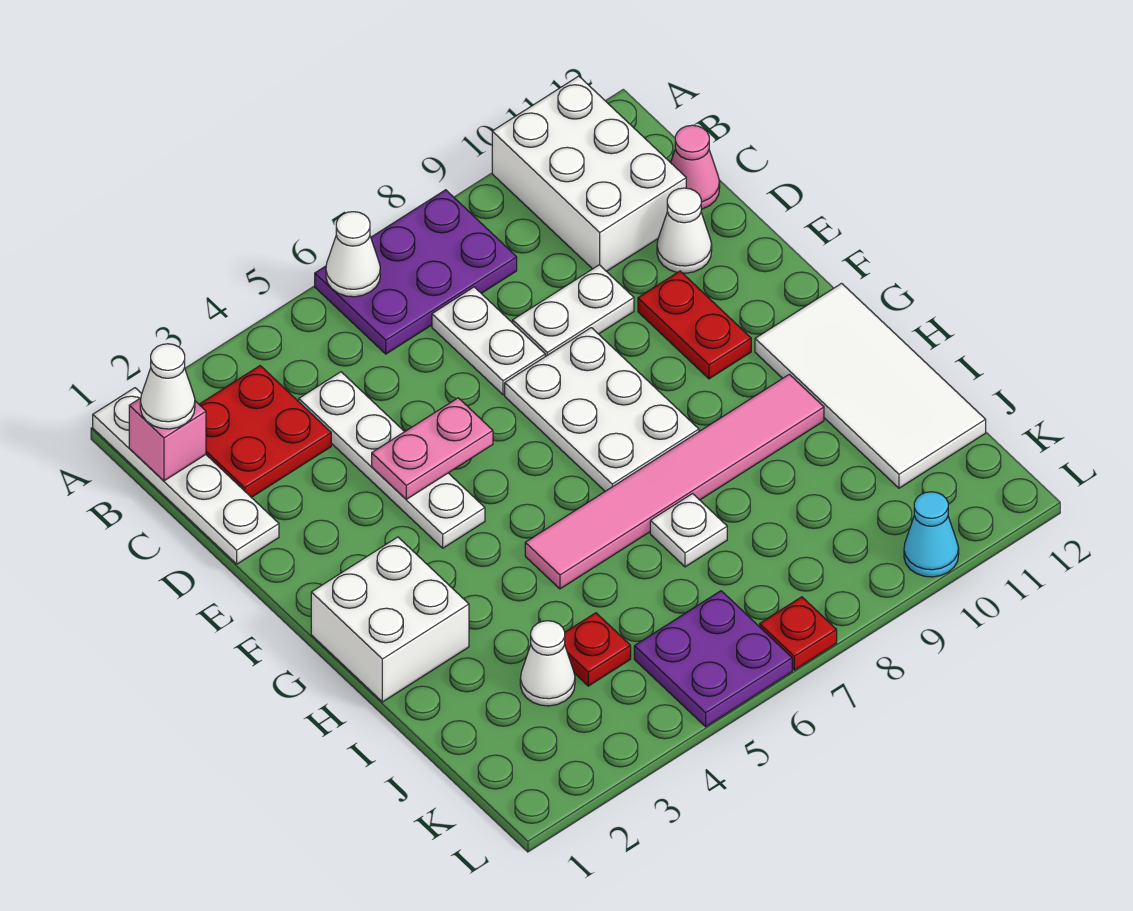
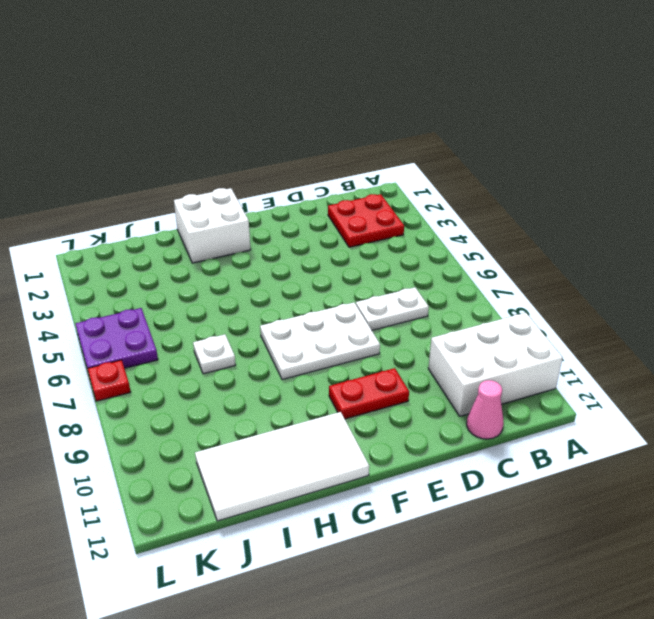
none -> white 1x4 plate [93,388,279,564]
none -> purple 2x3 plate [315,190,517,354]
none -> white 1x4 plate [299,372,485,548]

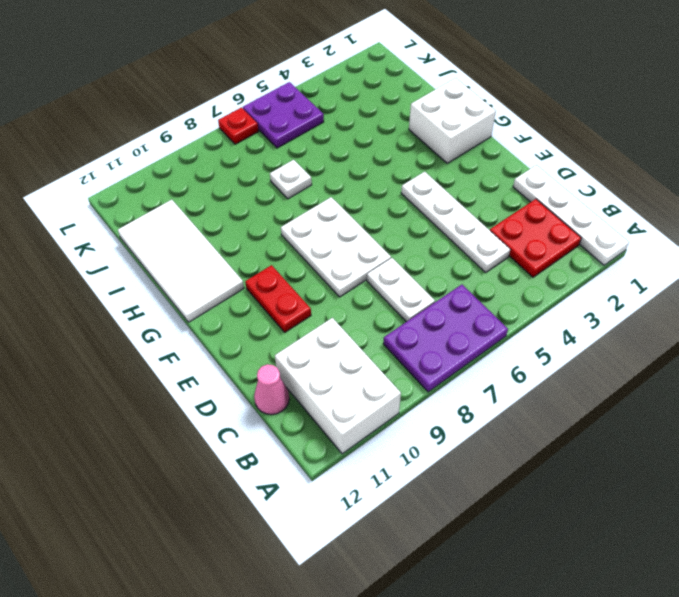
none -> white 1x2 plate [513,265,634,356]
none -> white 1x1 cone [657,188,712,273]
none -> pink 1x6 tile [525,374,824,589]

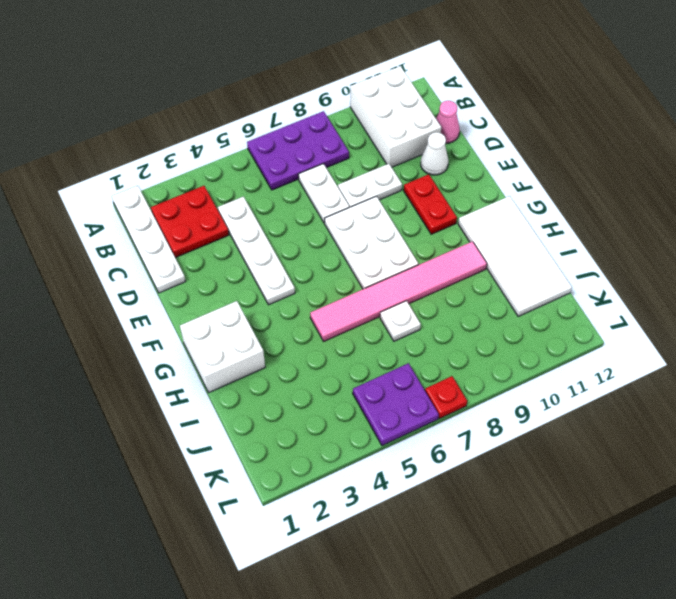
none -> white 1x1 cone [520,621,575,706]
none -> red 1x1 plate [565,613,631,686]
none -> cyan 1x1 cone [904,492,959,577]

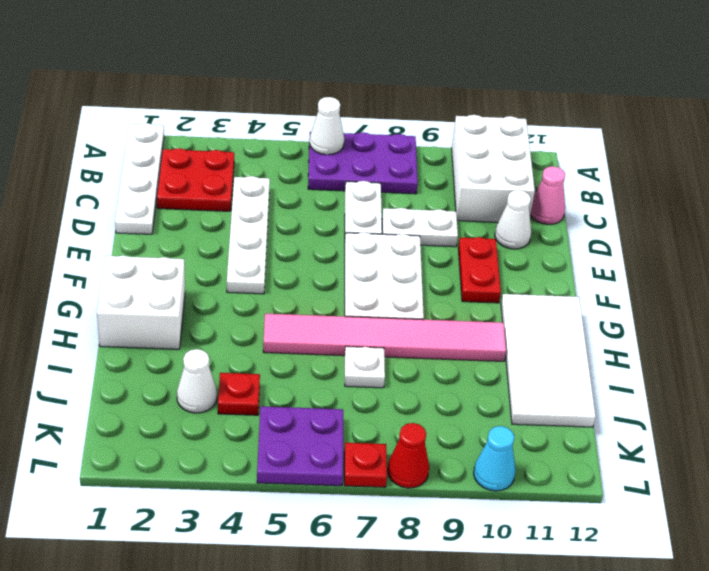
red 1x1 cone [388,423,429,488] -> none
none -> pink 1x1 brick [129,398,206,481]
none -> pink 1x2 plate [372,398,493,499]
none -> white 1x1 cone [140,344,195,429]

